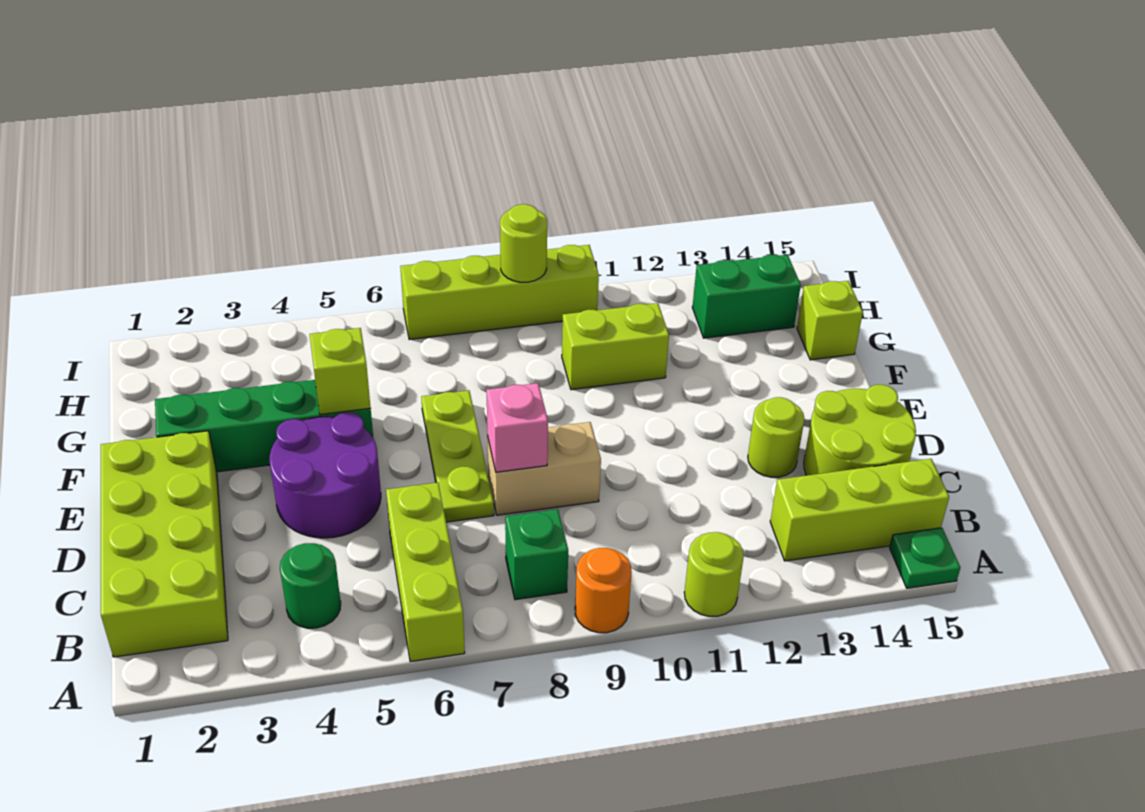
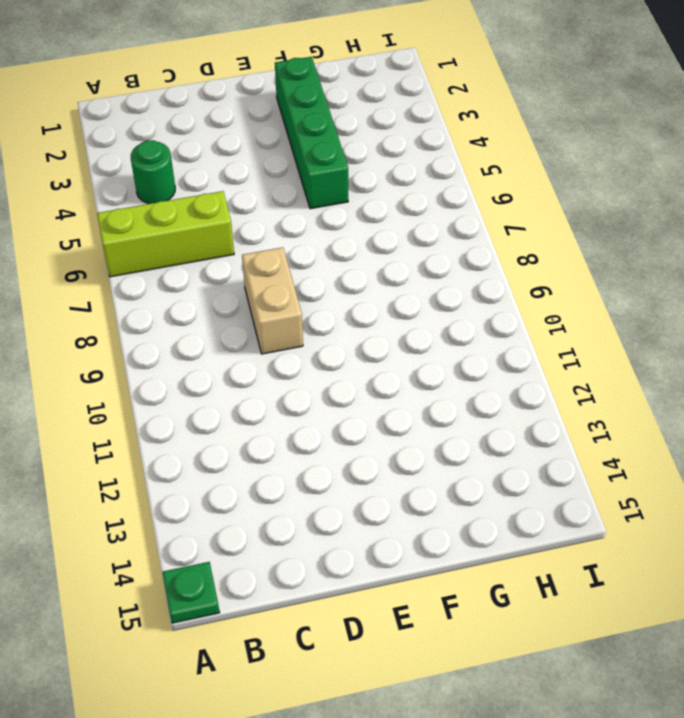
none -> orange 1x1 round brick [575,548,632,633]
none -> lime 1x1 round brick [684,532,744,616]
none -> lime 2x4 brick [101,431,228,657]

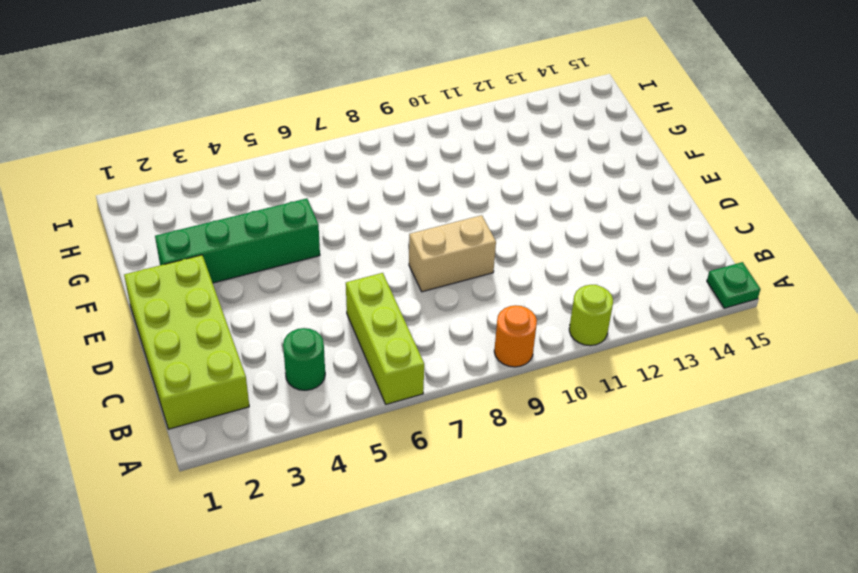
none -> green 1x1 brick [505,509,568,600]
none -> lime 1x3 brick [770,459,949,561]
none -> lime 2x2 round brick [804,385,916,475]

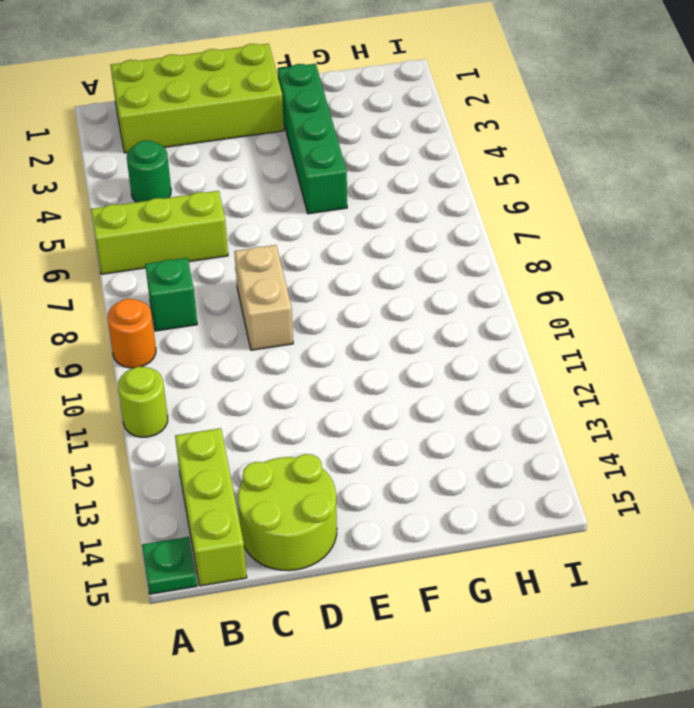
none -> purple 2x2 round brick [270,413,381,538]
none -> lime 1x3 plate [421,390,494,522]
none -> lime 1x1 round brick [748,397,804,477]

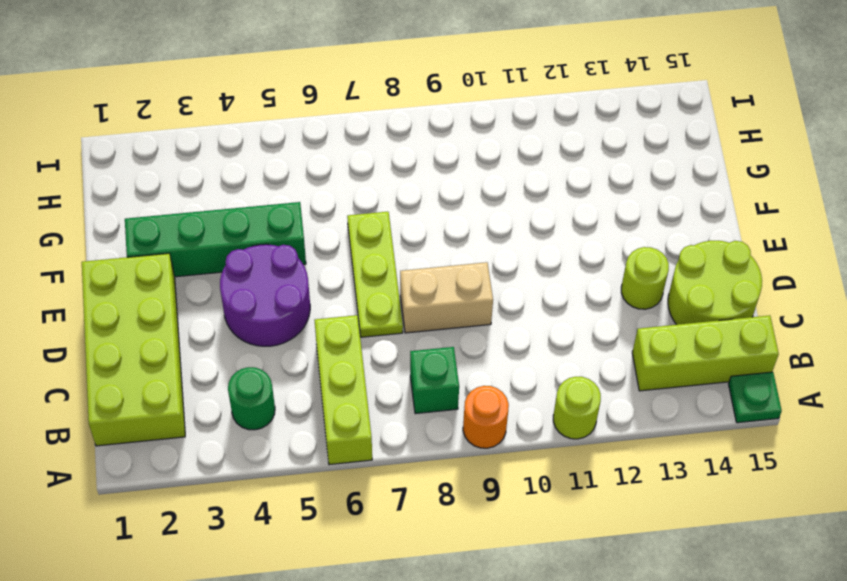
none -> lime 1x2 brick [562,303,669,390]
none -> lime 1x1 brick [797,281,863,360]
none -> green 1x2 brick [692,255,801,338]

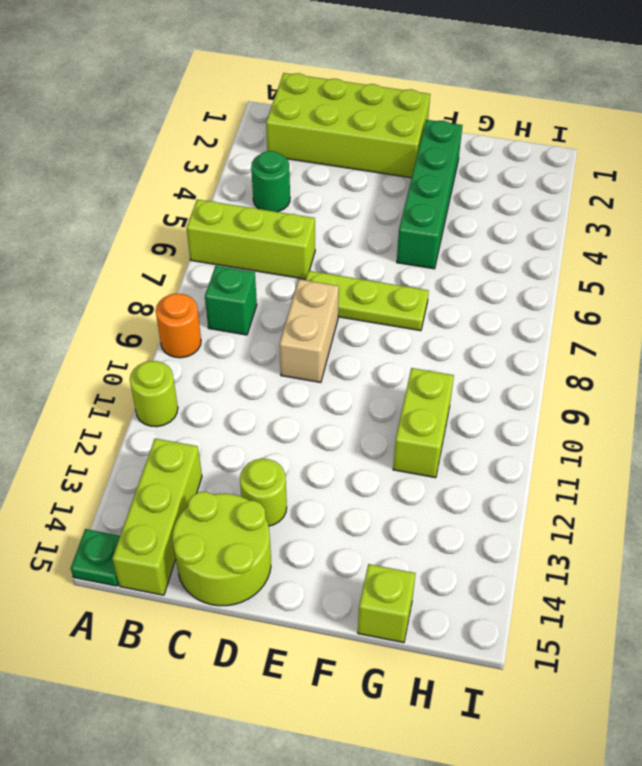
none -> purple 2x2 round brick [270,413,381,538]
none -> green 1x2 brick [692,255,801,338]
none -> lime 1x4 brick [400,245,599,340]

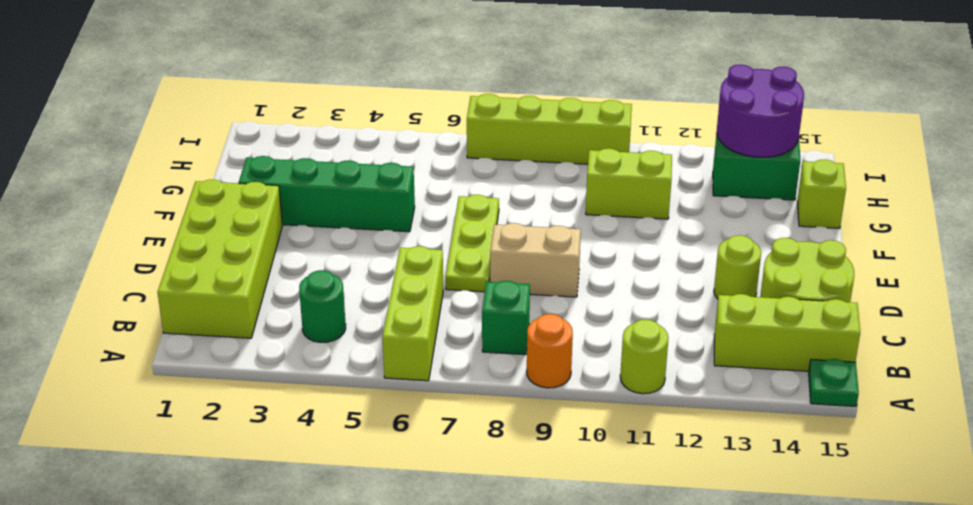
purple 2x2 round brick [717,65,804,157] -> purple 2x2 round brick moved to [270,413,381,538]
none -> pink 1x1 brick [486,383,548,472]
none -> lime 1x1 brick [310,328,371,415]
none -> lime 1x1 round brick [500,204,547,282]

